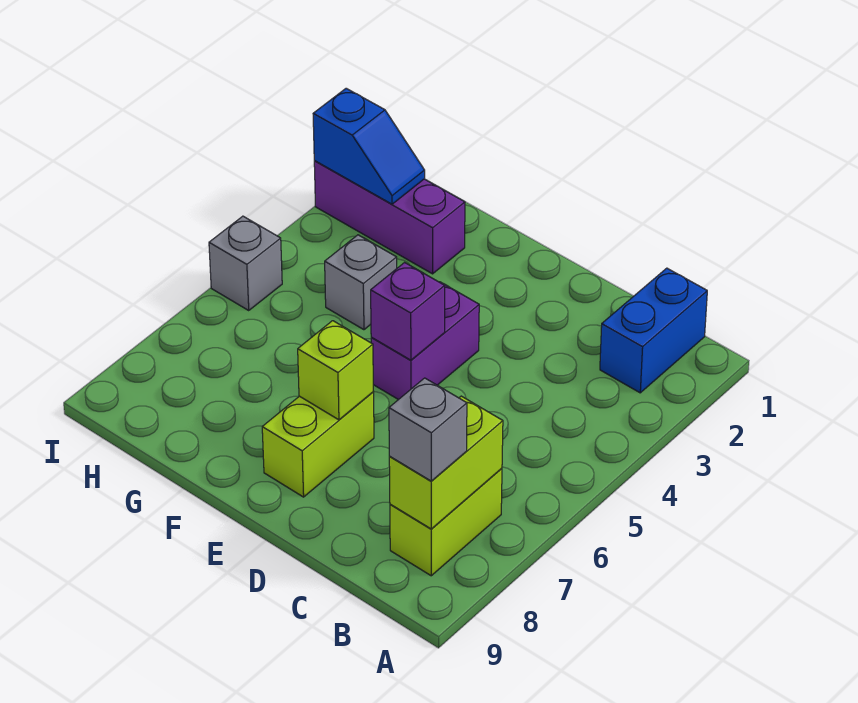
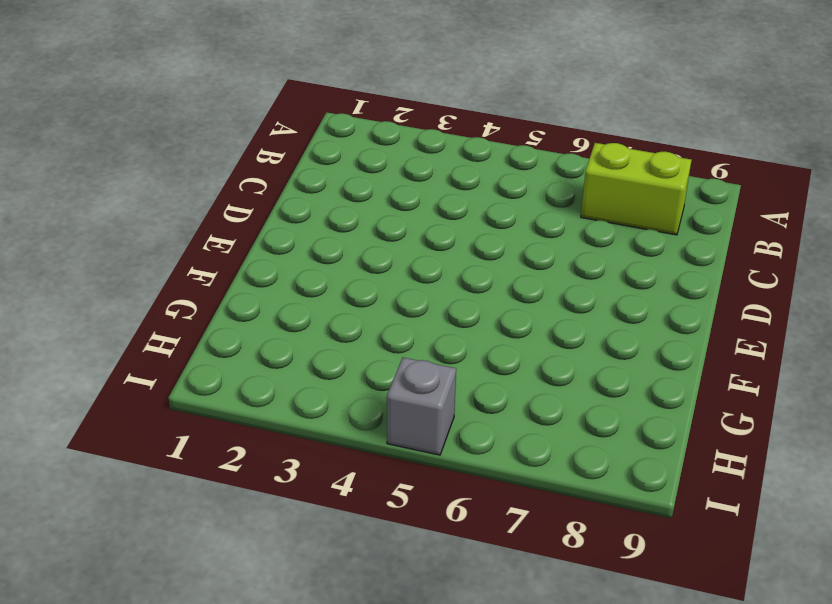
none -> blue 1x2 brick [600,268,707,393]
none -> purple 1x2 brick [371,282,479,400]
none -> lime 1x2 brick [262,392,374,497]

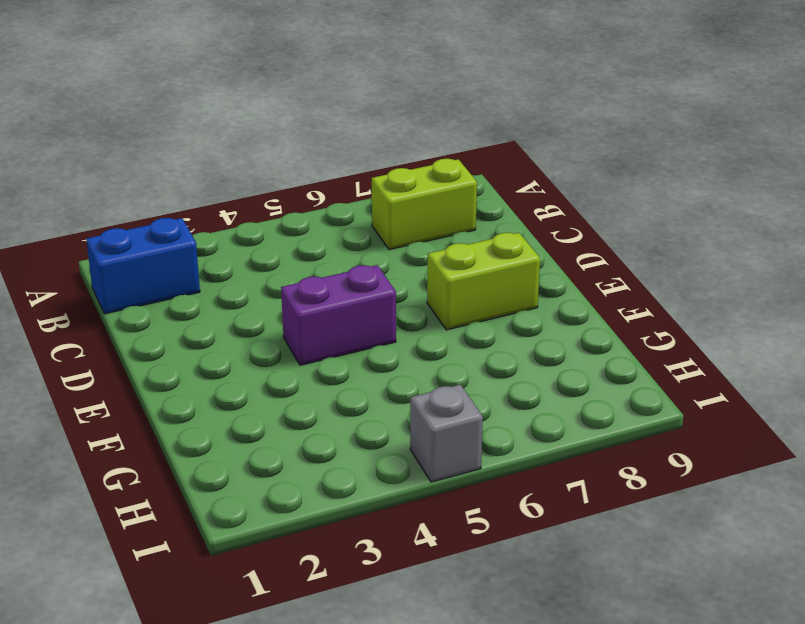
none -> purple 1x3 brick [314,161,465,274]
none -> grey 1x1 brick [325,235,397,330]
none -> lime 1x2 brick [389,396,503,529]

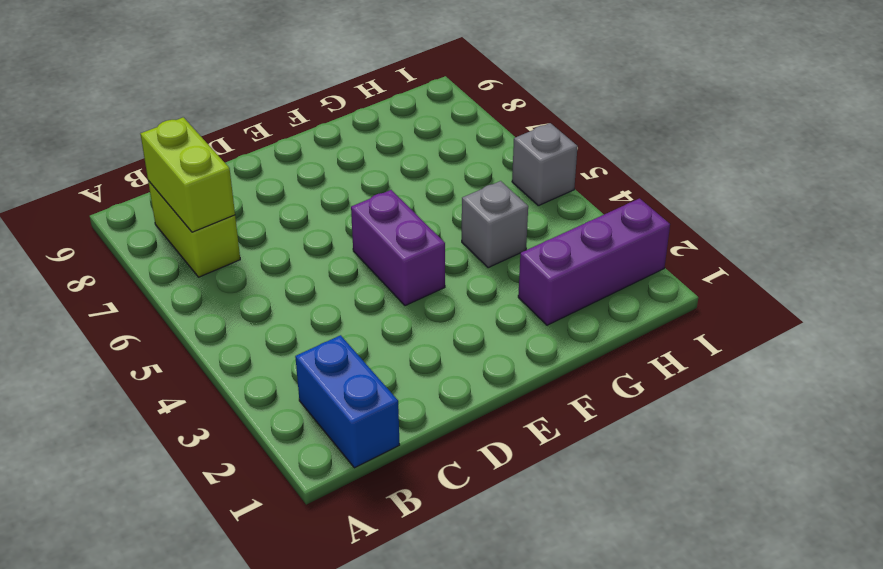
none -> lime 1x2 brick [262,392,374,497]
none -> purple 1x1 brick [371,263,445,360]
none -> lime 1x1 brick [298,321,373,420]

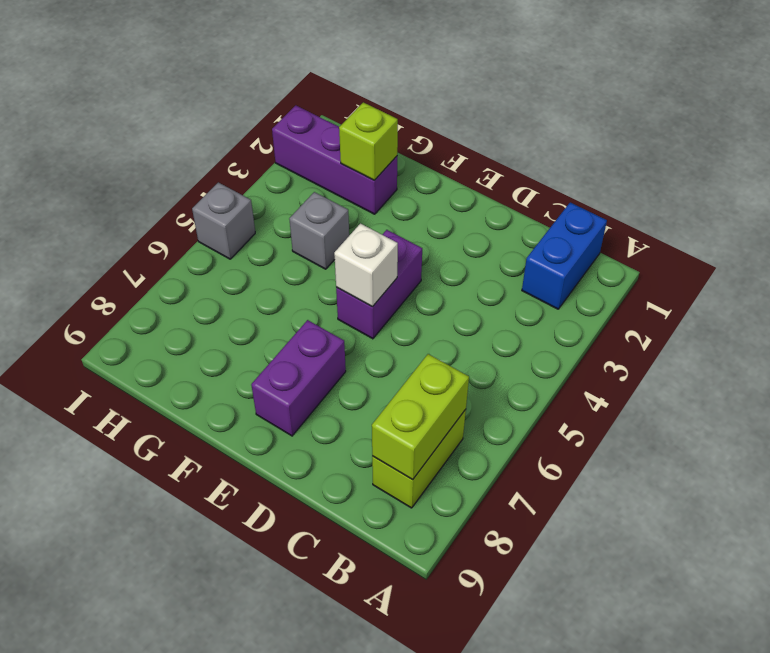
white 1x1 brick [334,224,398,307] -> purple 1x1 brick [371,263,445,360]
purple 1x2 brick [251,320,346,436] -> lime 1x2 brick [262,392,374,497]
lime 1x1 brick [339,102,398,180] -> lime 1x1 brick moved to [298,321,373,420]
none -> blue 1x2 slope [313,88,425,204]
none -> grey 1x1 brick [389,378,467,481]

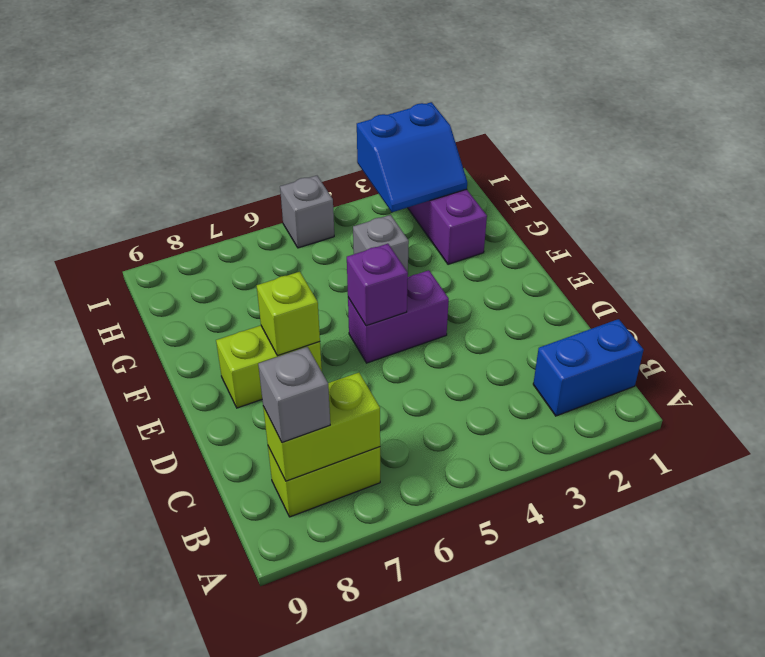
blue 2x2 slope [357,102,467,212] -> blue 1x2 slope [313,88,425,204]

